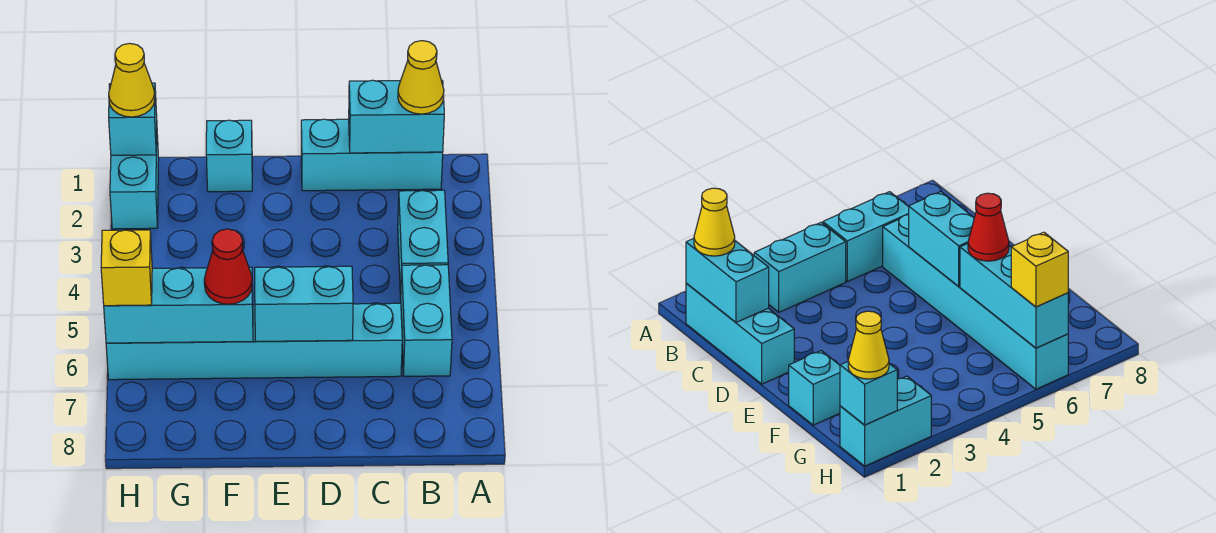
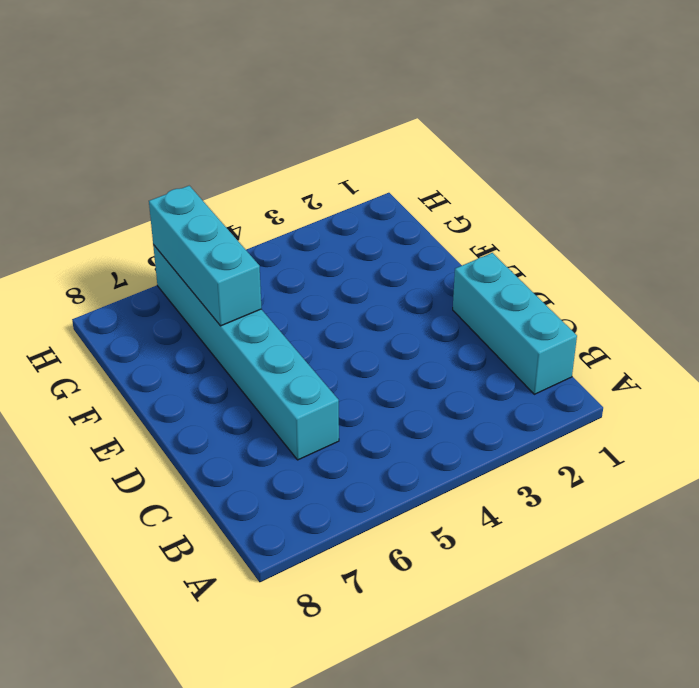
none -> cyan 1x2 brick [398,190,448,299]
none -> cyan 1x2 brick [401,265,452,376]
none -> cyan 1x1 brick [206,120,252,192]

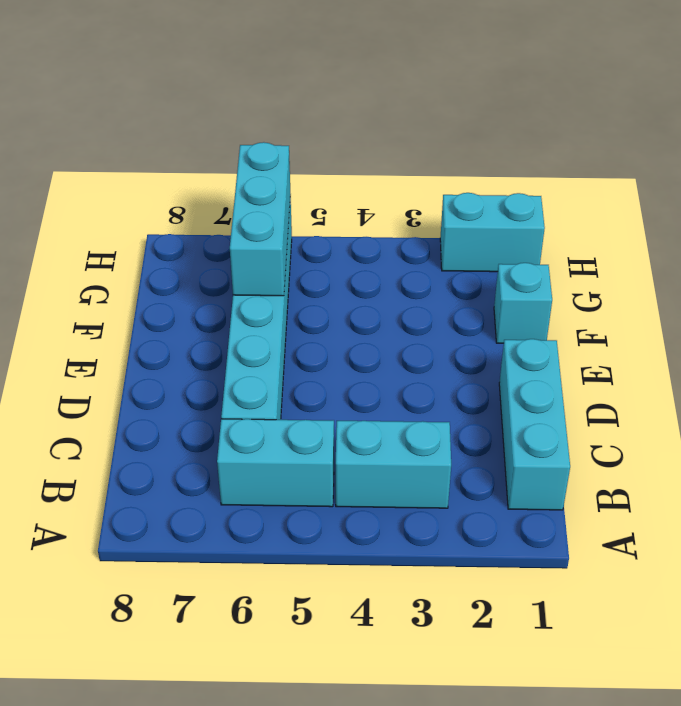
none -> cyan 1x2 brick [349,80,444,153]
none -> cyan 1x2 brick [255,266,353,341]
none -> cyan 1x1 brick [109,83,157,155]

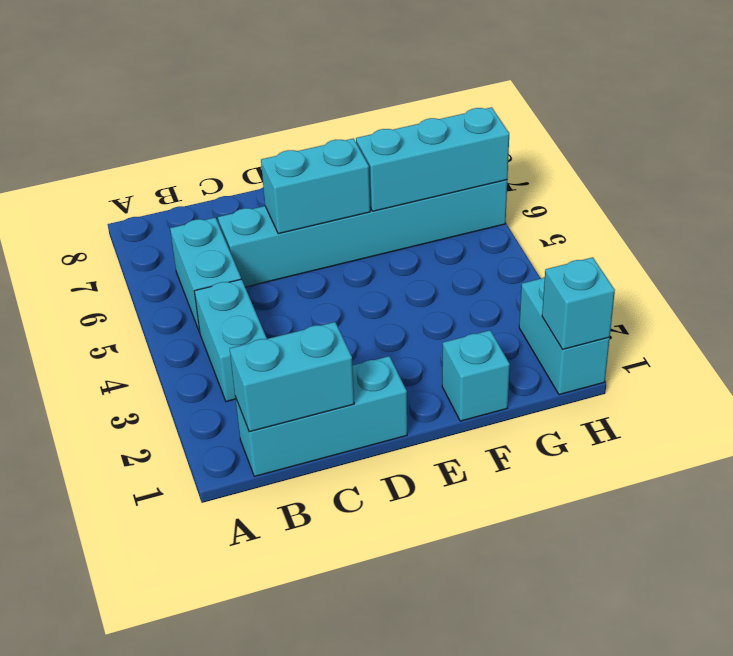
none -> yellow 1x1 cone [398,41,444,114]
none -> red 1x1 cone [204,229,252,304]
none -> yellow 1x1 cone [109,43,155,117]

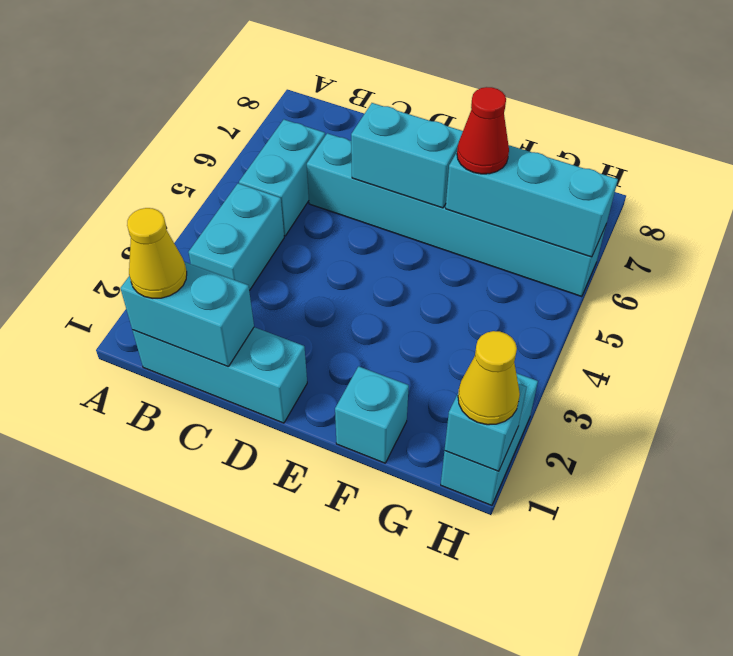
none -> yellow 1x1 brick [101,230,152,306]

